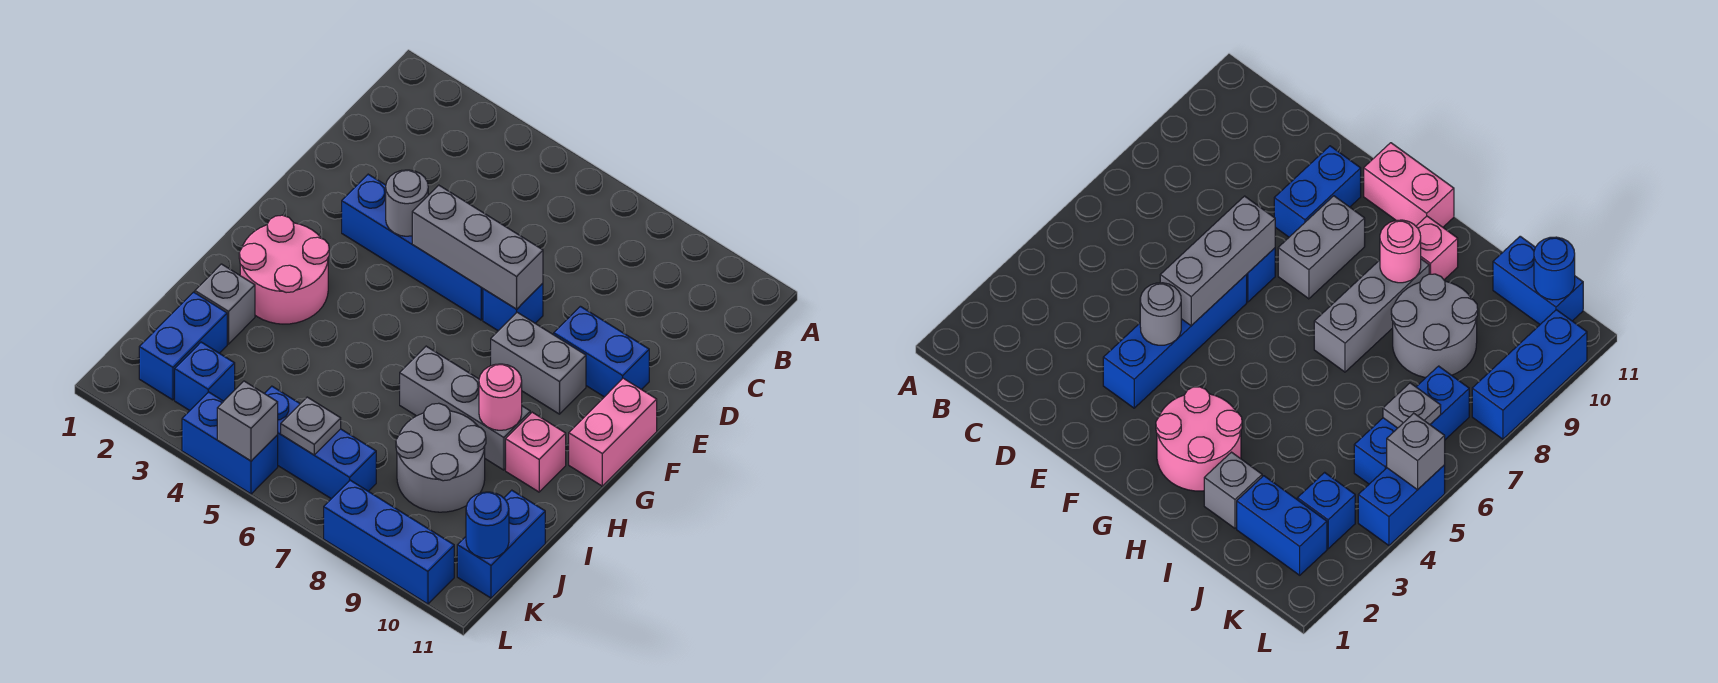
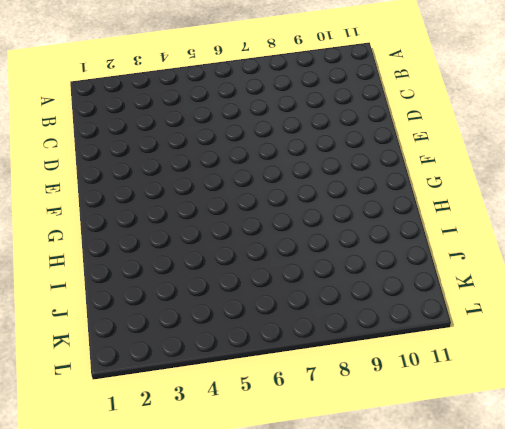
none -> blue 1x4 brick [342,174,483,320]
none -> blue 1x1 brick [483,283,543,331]
none -> blue 1x2 brick [554,306,649,397]

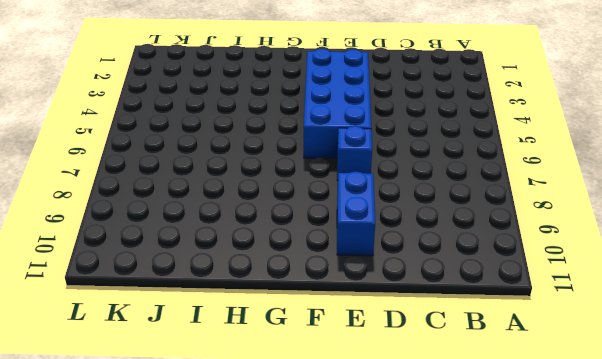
blue 2x4 brick [304,49,371,159] -> blue 1x4 brick [342,174,483,320]
none -> grey 1x2 brick [491,312,586,414]
none -> pink 1x2 brick [569,378,657,486]
none -> pink 2x2 round brick [239,215,329,324]

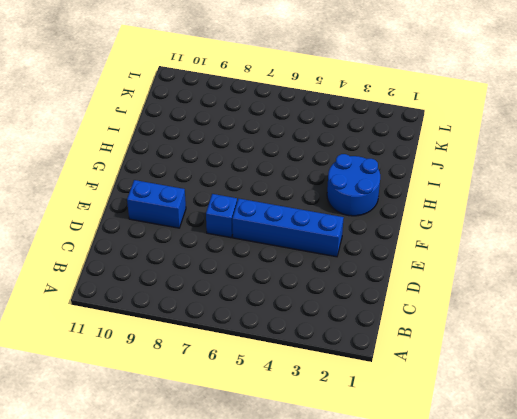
blue 2x2 round brick [327,154,380,216] -> pink 2x2 round brick [239,215,329,324]
none -> grey 1x2 brick [491,312,586,414]
none -> pink 1x2 brick [569,378,657,486]
none -> grey 1x3 brick [400,346,530,470]

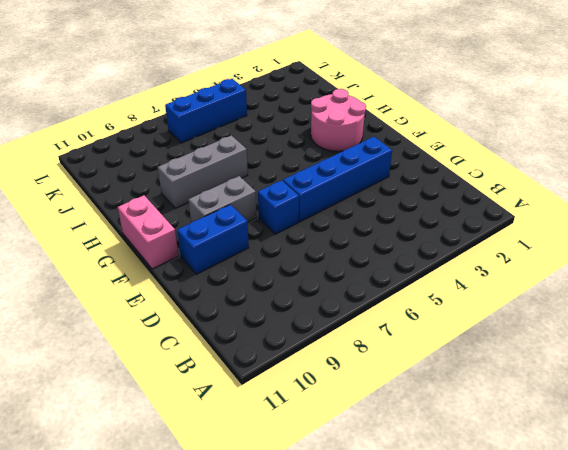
none -> pink 1x1 brick [506,412,566,492]
none -> grey 1x1 brick [195,264,255,344]
none -> grey 2x2 round brick [396,403,486,512]

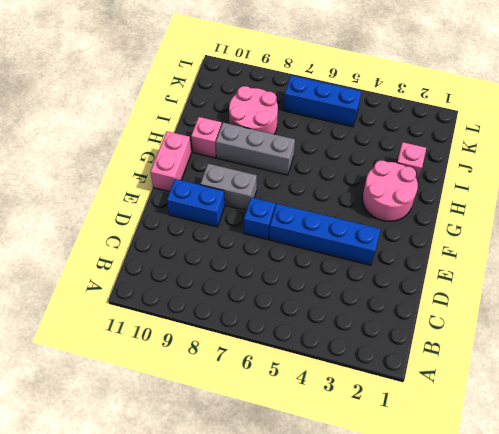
pink 1x1 brick [397,142,426,181] -> grey 1x1 brick [195,264,255,344]
pink 2x2 round brick [229,86,278,134] -> grey 2x2 round brick [396,403,486,512]
none -> blue 1x2 brick [139,292,227,400]
none -> blue 1x2 brick [457,490,545,598]
none -> blue 1x1 brick [175,342,235,411]

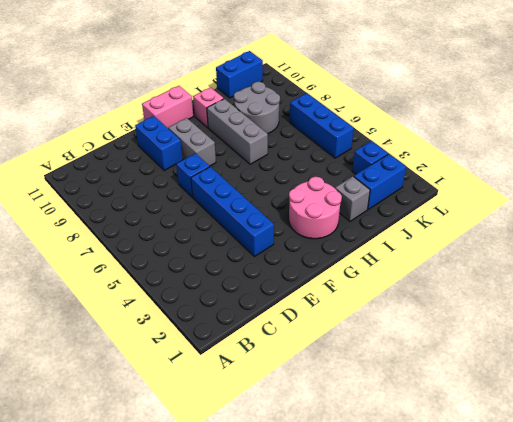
none -> blue 1x2 brick [182,392,278,494]
none -> blue 1x3 brick [324,480,454,604]
none -> grey 1x1 round brick [386,170,428,236]

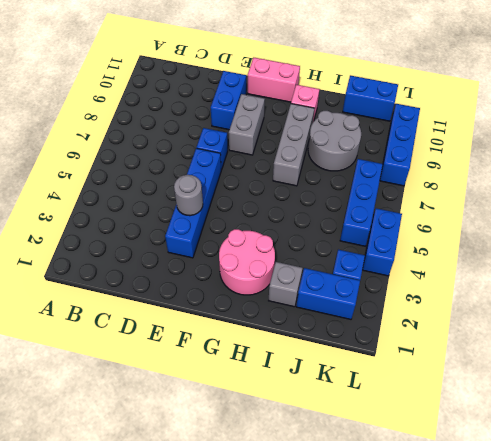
none -> grey 1x3 brick [412,185,543,309]
none -> pink 1x1 round brick [479,364,522,430]
none -> grey 1x1 plate [281,397,341,455]

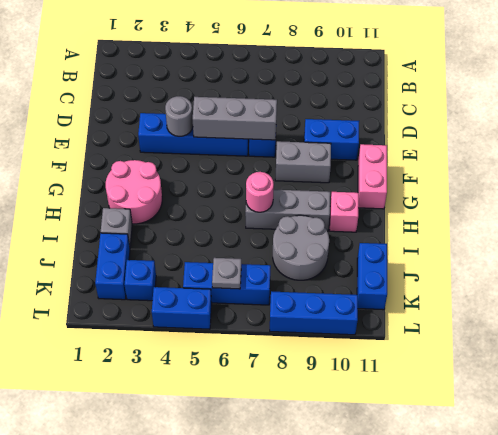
pink 1x1 round brick [246,172,274,212] -> pink 1x1 round brick moved to [479,364,522,430]
none -> blue 1x1 round brick [466,492,509,558]
none -> grey 1x1 brick [217,381,278,461]

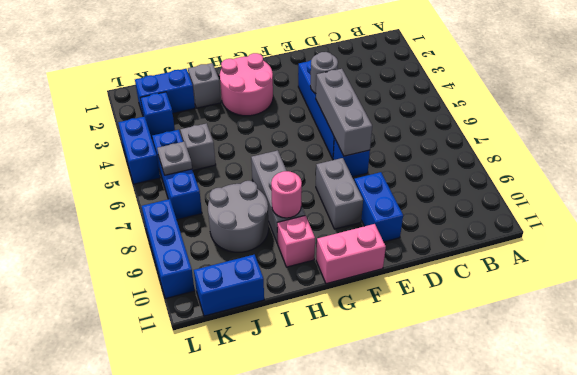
grey 1x1 brick [180,123,216,170] -> grey 1x1 brick moved to [217,381,278,461]
none -> blue 1x1 round brick [466,492,509,558]

